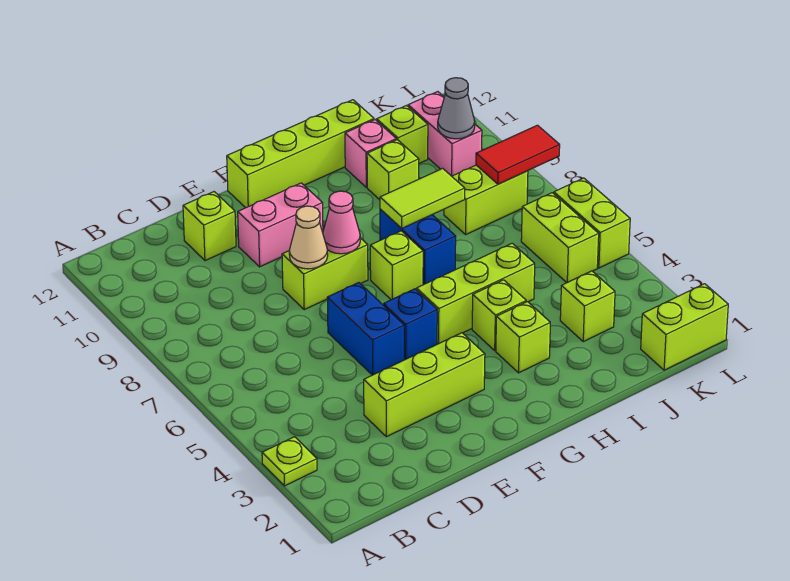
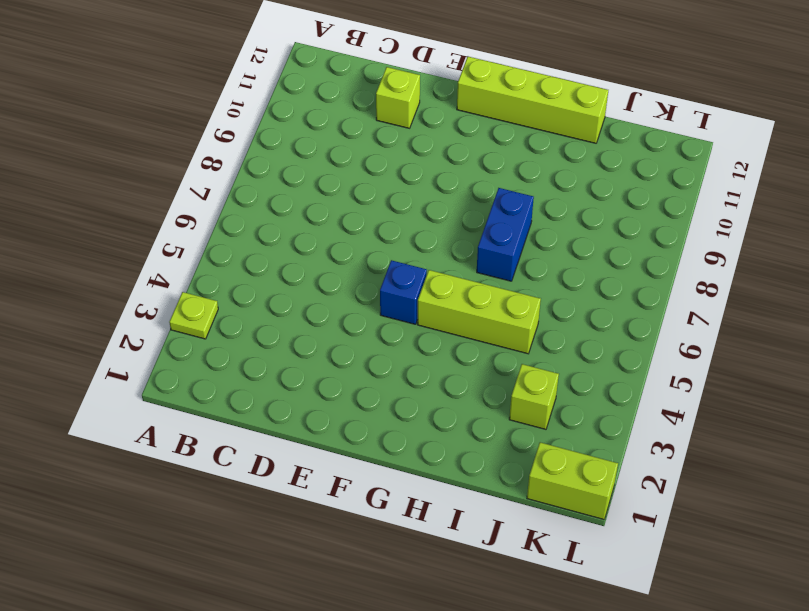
none -> lime 1x3 brick [364,333,485,437]
none -> blue 1x2 brick [327,283,404,375]
none -> lime 1x2 brick [282,238,368,310]

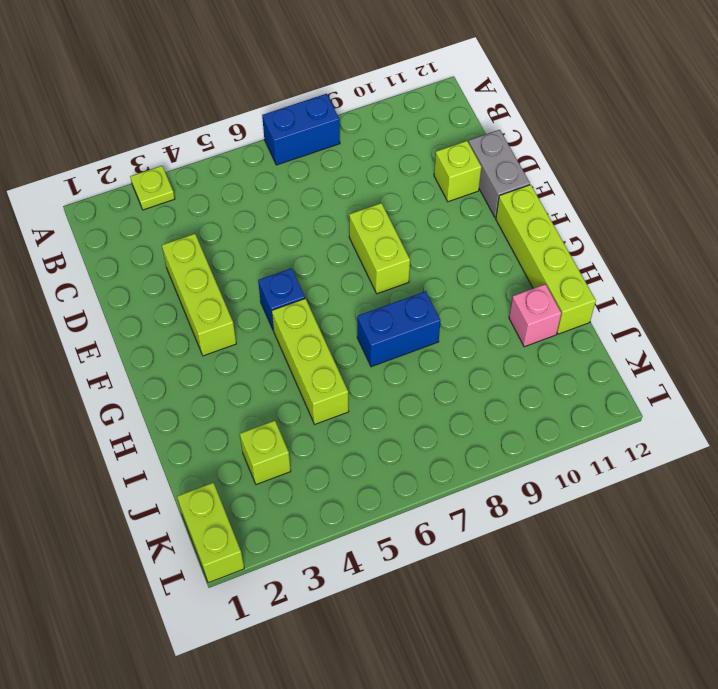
blue 1x2 brick [262,94,340,165] -> blue 1x2 brick moved to [327,283,404,375]
grey 1x2 brick [469,130,530,218] -> none
none -> pink 1x2 brick [238,183,323,267]
none -> lime 1x1 brick [370,231,423,300]
none -> lime 1x1 brick [496,302,550,373]

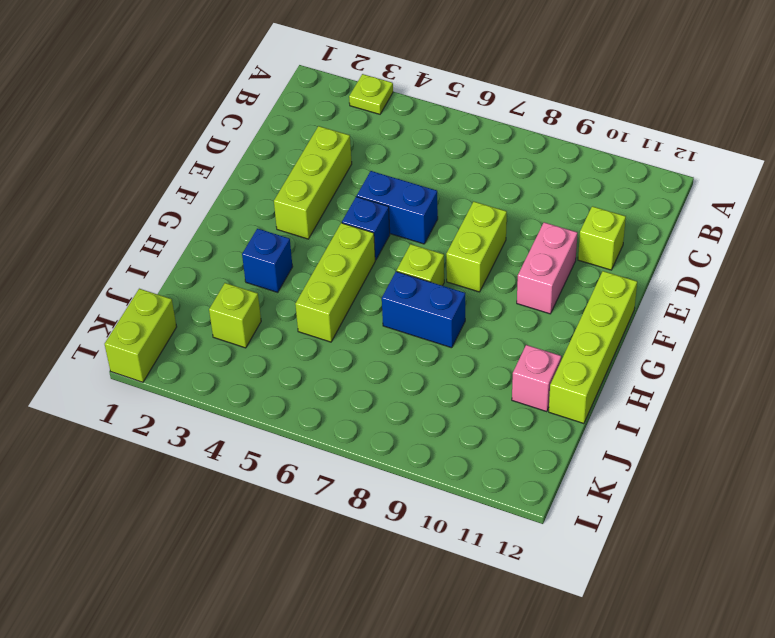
blue 1x1 brick [242,229,293,292] -> lime 1x1 brick [496,302,550,373]
none -> lime 1x1 brick [472,280,526,350]
none -> lime 1x1 brick [367,140,419,200]
none -> lime 1x2 brick [444,165,528,234]

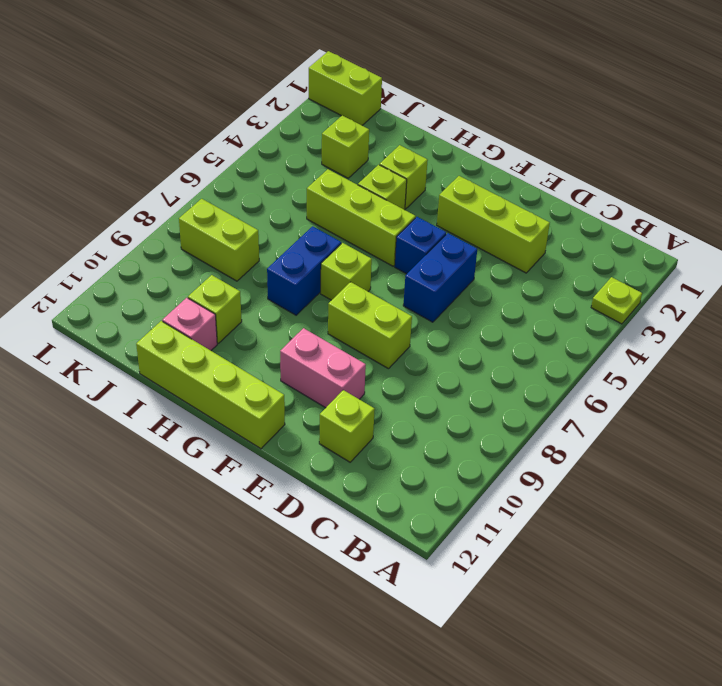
none -> lime 1x1 brick [377,106,428,163]
none -> lime 1x2 brick [521,193,599,283]
none -> pink 1x2 brick [408,92,482,176]

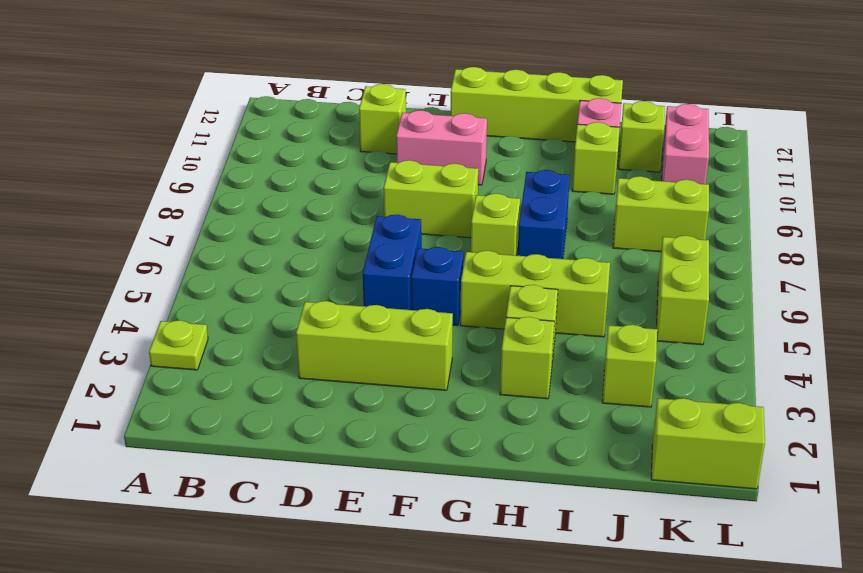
none -> lime 1x2 brick [554,178,630,268]
none -> tan 1x1 cone [289,206,328,269]
none -> pink 1x1 cone [323,191,360,254]

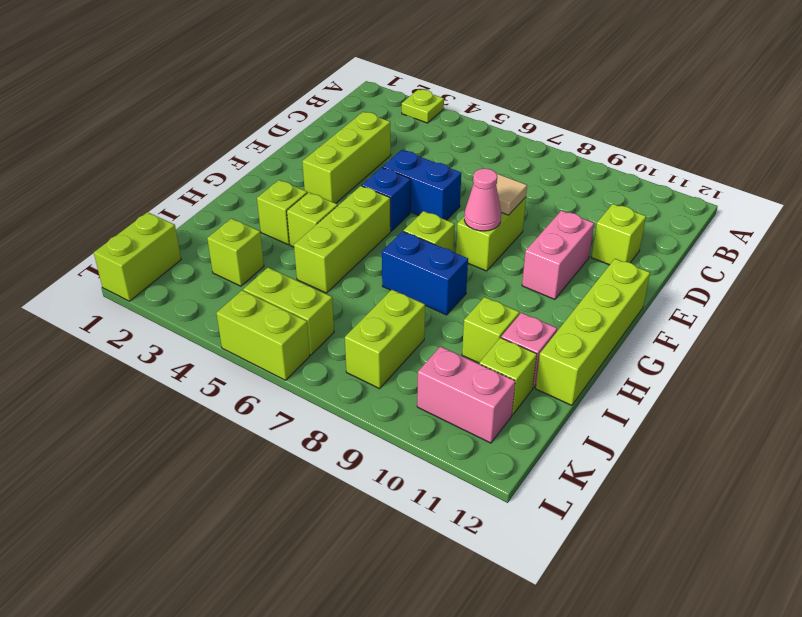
tan 1x1 tile [496,173,527,215] -> tan 1x1 cone [289,206,328,269]
none -> lime 1x2 tile [380,168,465,228]
none -> red 1x2 tile [476,125,560,184]
none -> grey 1x1 cone [438,78,475,139]

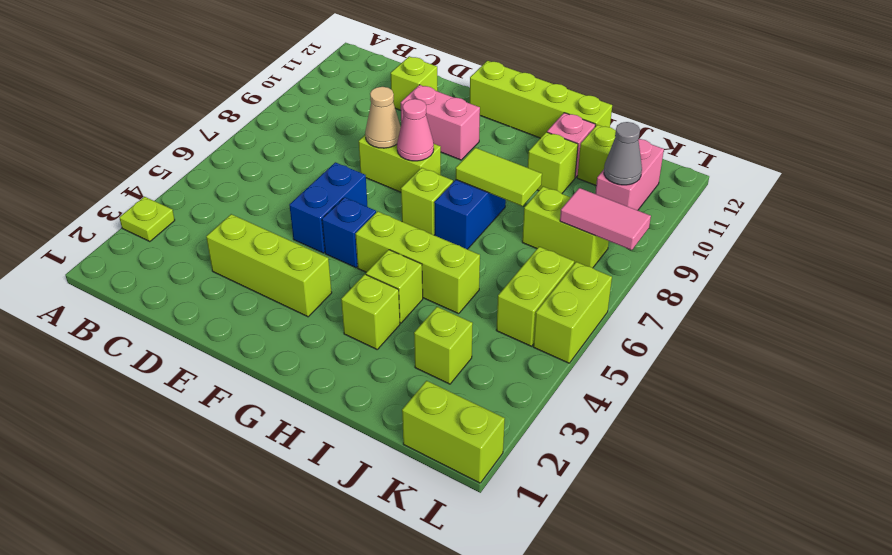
pink 1x2 tile [560,188,651,250] -> red 1x2 tile [476,125,560,184]

